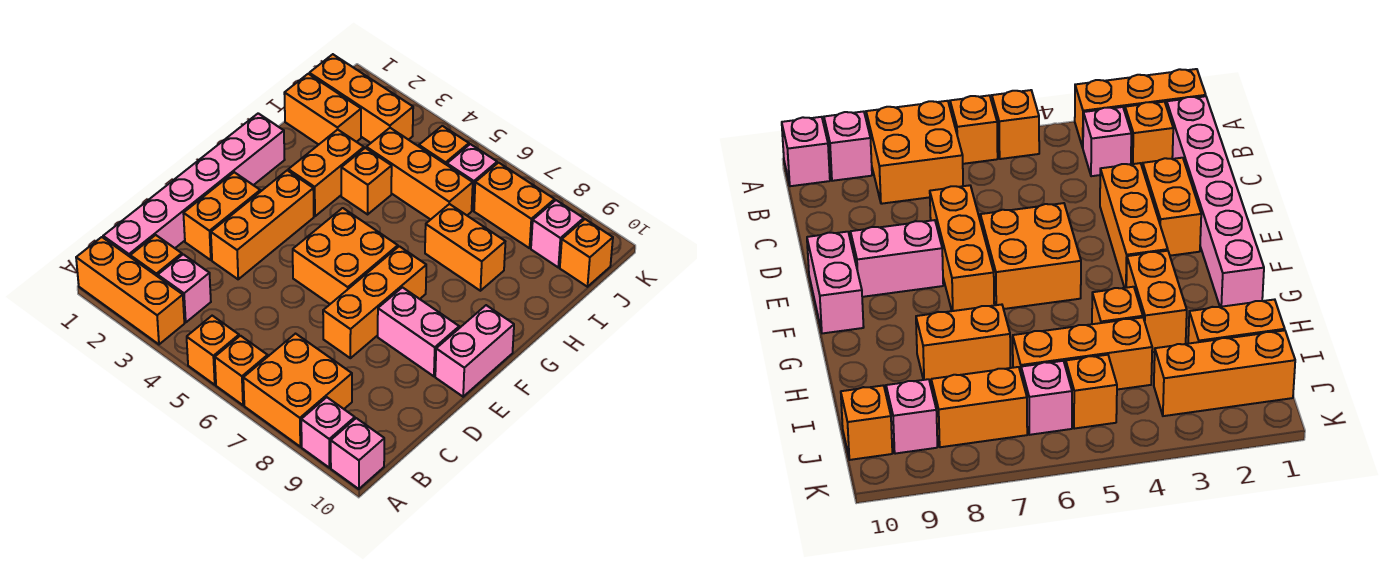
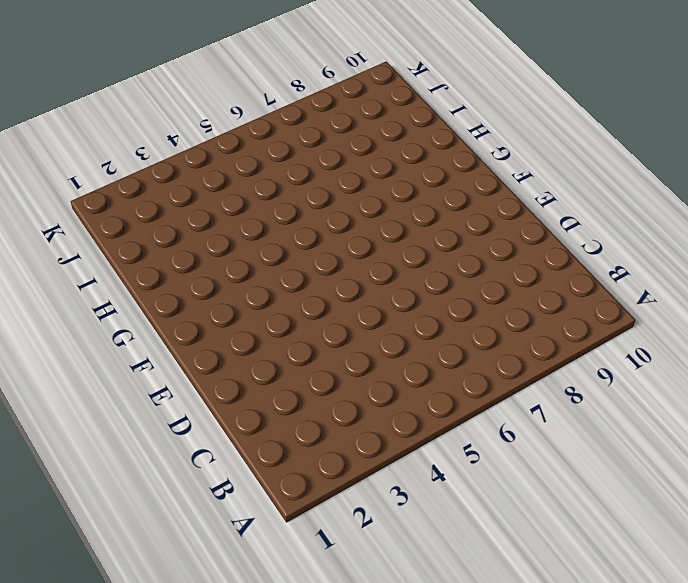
none -> orange 1x3 brick [76,237,184,344]
none -> orange 1x1 brick [187,316,239,385]
none -> orange 1x1 brick [215,336,268,405]

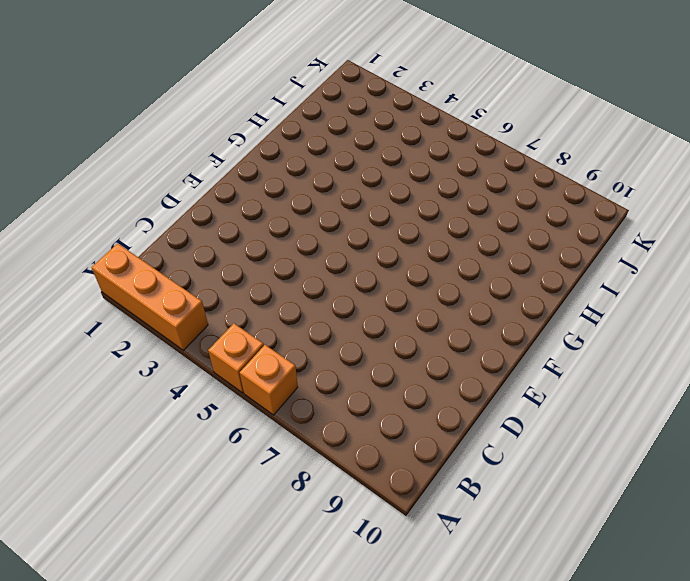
none -> orange 2x2 brick [243,334,352,447]
none -> pink 1x1 brick [301,397,355,468]
none -> pink 1x1 brick [331,418,384,489]

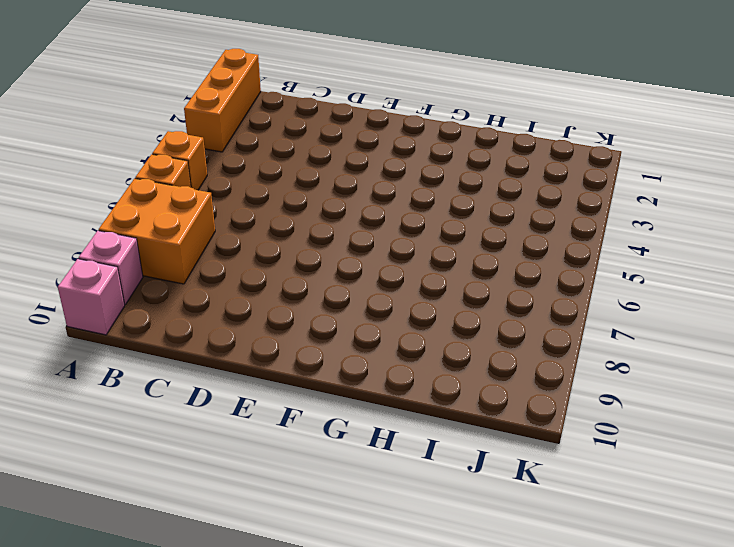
none -> pink 1x6 brick [103,113,285,257]
none -> orange 1x1 brick [130,235,182,276]
none -> pink 1x1 brick [158,254,211,322]

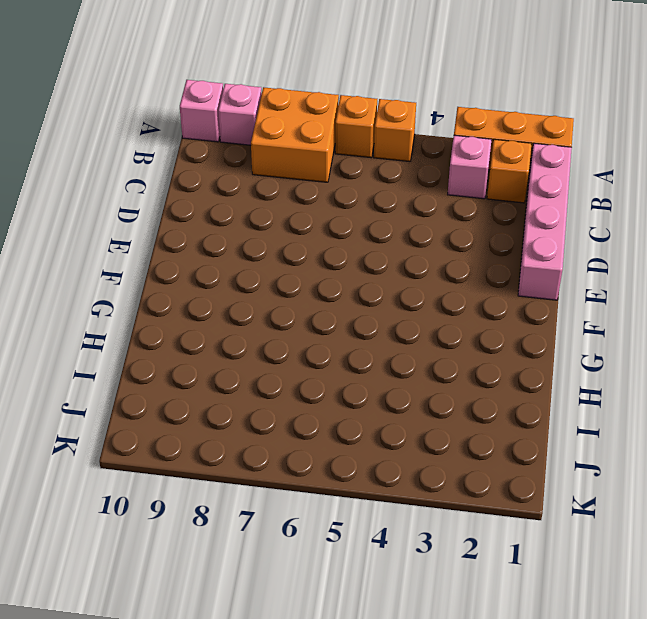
pink 1x4 brick [518,143,572,300] -> pink 1x6 brick [103,113,285,257]
none -> orange 1x2 brick [183,172,260,260]
none -> orange 1x3 brick [211,170,314,279]
none -> orange 1x3 brick [323,246,426,358]

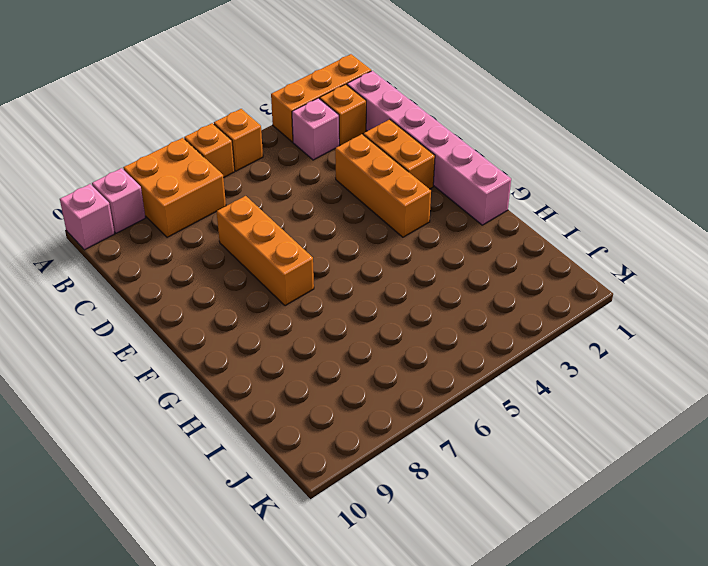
none -> orange 2x2 brick [293,208,398,304]
none -> pink 1x2 brick [378,287,459,376]
none -> pink 1x2 brick [435,305,514,397]

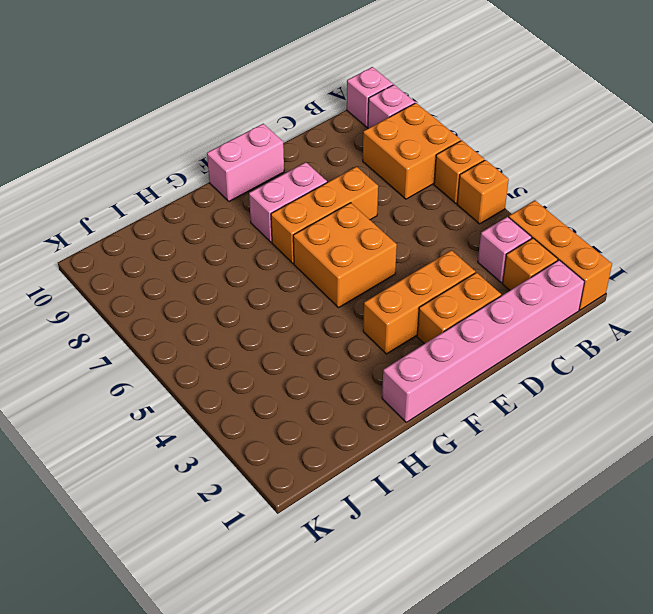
pink 1x2 brick [249,162,327,242] -> pink 1x2 brick turned to [378,287,459,376]
none -> orange 1x2 brick [288,130,364,216]
none -> orange 1x1 brick [341,148,392,214]
none -> orange 1x2 brick [425,204,505,291]

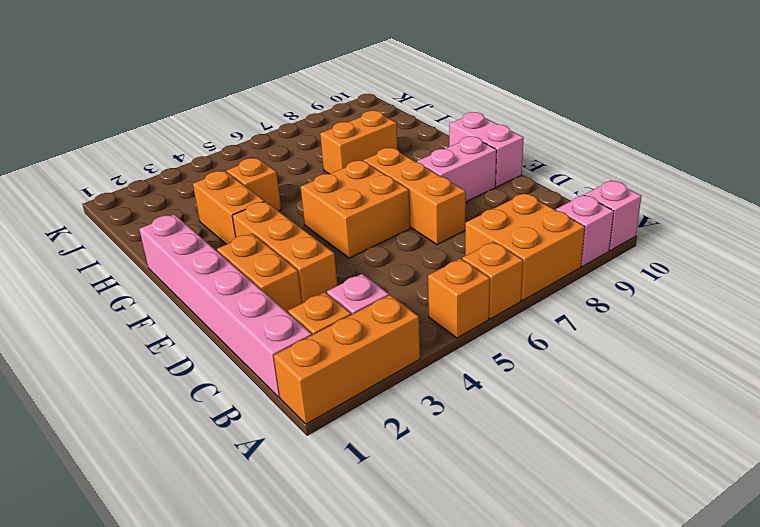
none -> orange 1x2 brick [284,74,361,145]
none -> orange 1x3 brick [366,128,473,220]
none -> orange 1x3 brick [309,54,413,143]

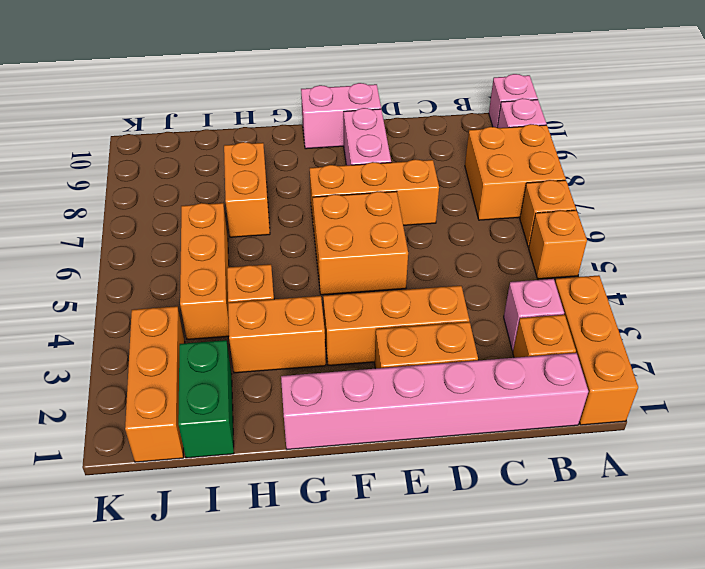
green 1x2 brick [178,340,234,458] -> orange 1x2 brick [284,74,361,145]
none -> orange 1x1 brick [419,126,469,165]
none -> pink 1x1 brick [447,144,497,210]
none -> orange 1x2 brick [474,163,555,248]

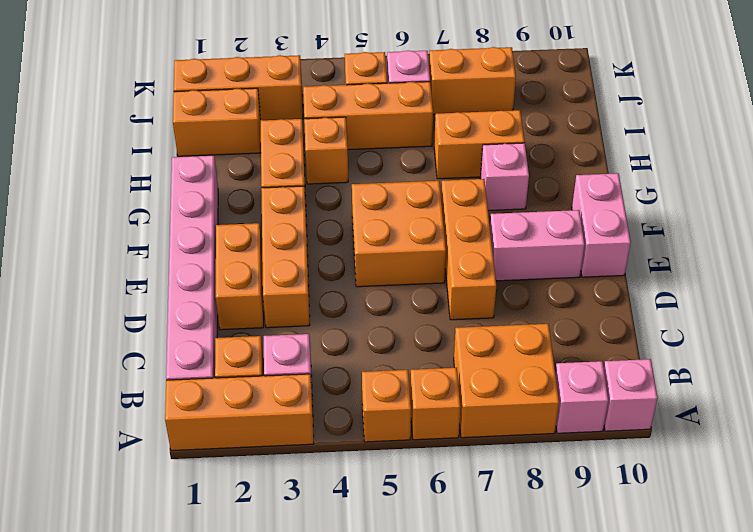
pink 1x1 brick [480,143,529,211] -> pink 1x1 brick moved to [531,200,584,267]
none -> orange 1x1 brick [560,219,613,287]

